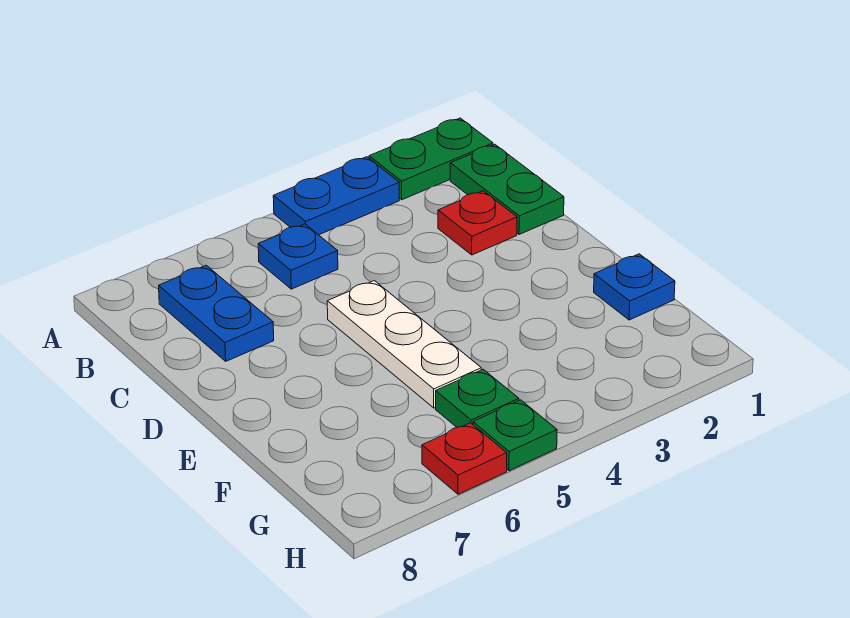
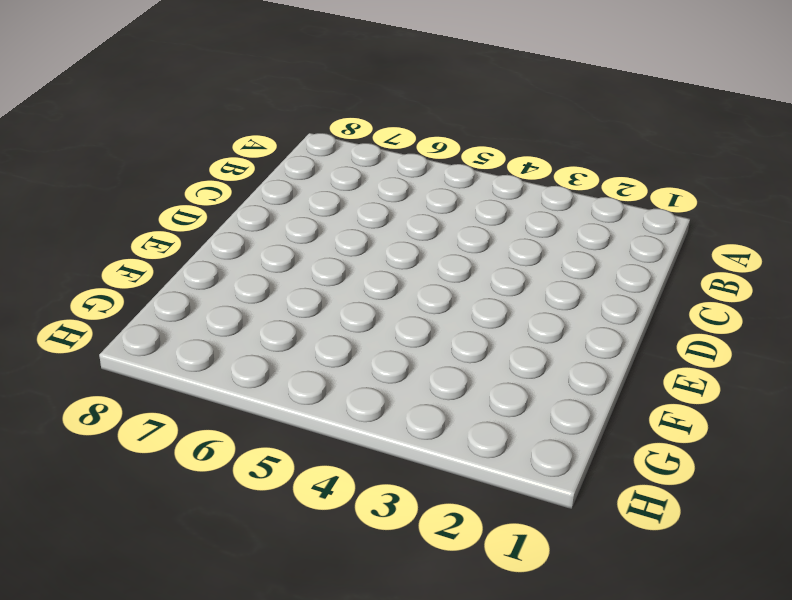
none -> green 1x2 plate [369,118,493,200]
none -> blue 1x2 plate [273,157,399,235]

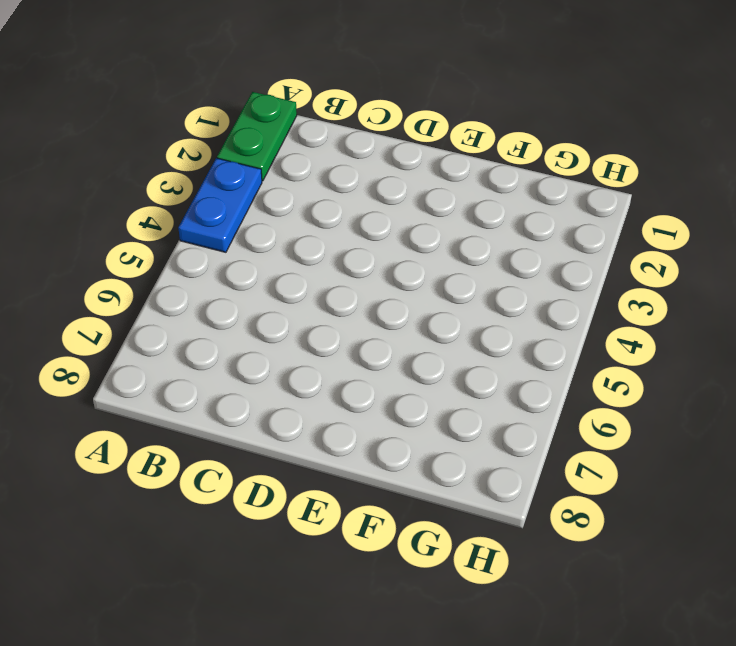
none -> green 1x2 plate [450,144,564,234]
none -> blue 1x1 plate [258,224,338,289]

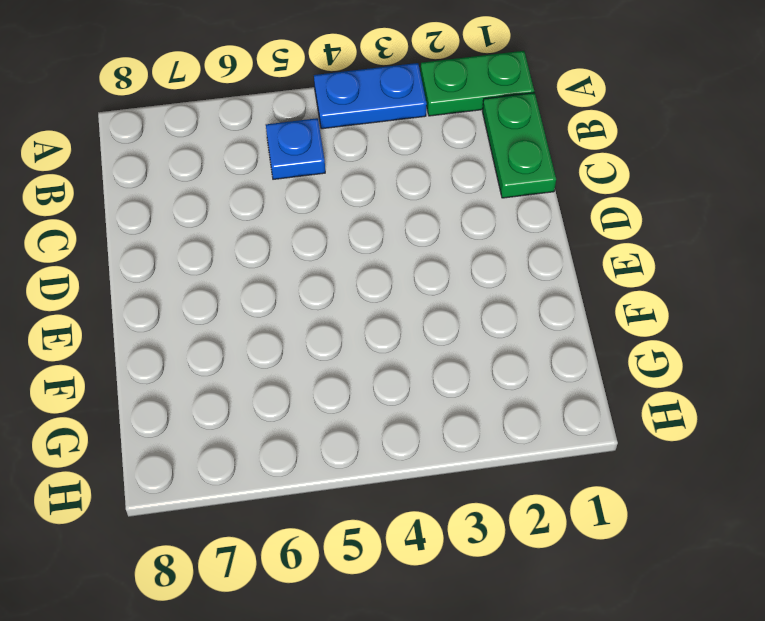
none -> blue 1x2 plate [159,265,274,361]
none -> red 1x1 plate [438,191,517,255]

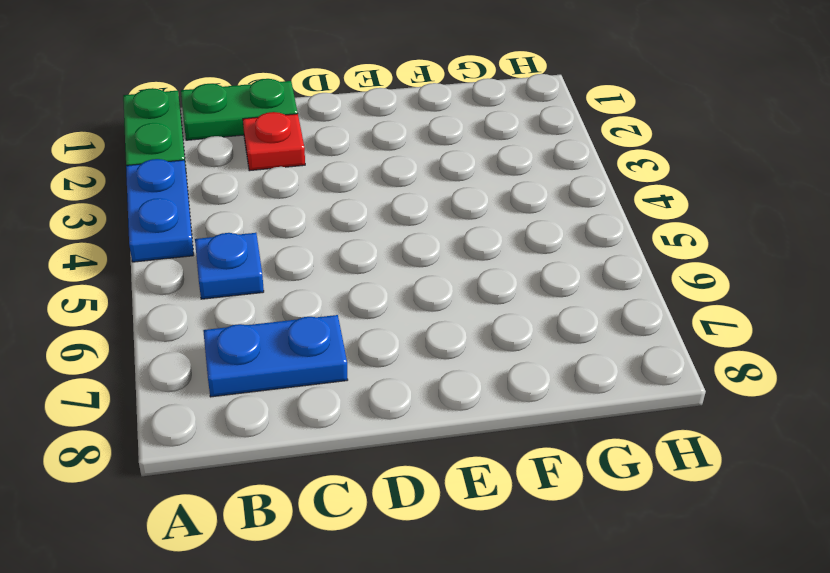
none -> white 1x3 plate [327,281,481,408]
none -> blue 1x1 plate [594,254,675,320]

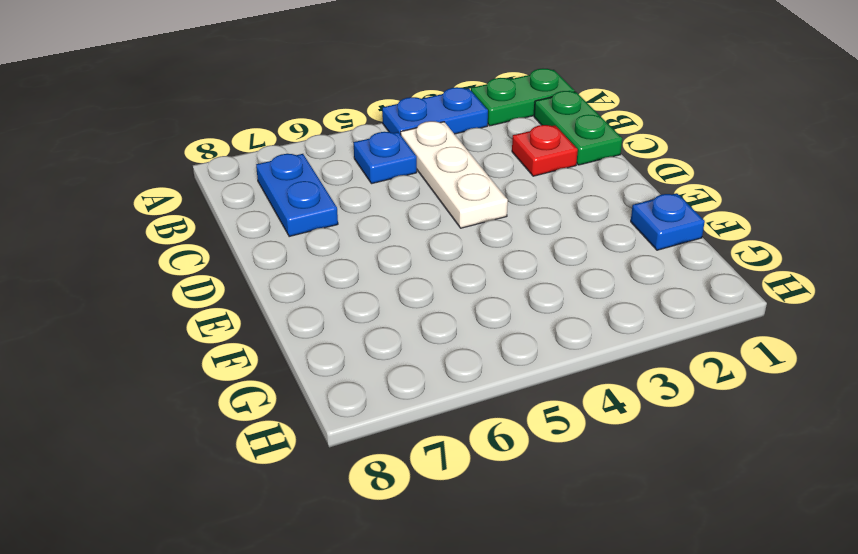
white 1x3 plate [401,121,508,228] -> white 1x3 plate moved to [327,281,481,408]
none -> green 1x1 plate [436,369,519,427]
none -> green 1x1 plate [473,400,557,471]

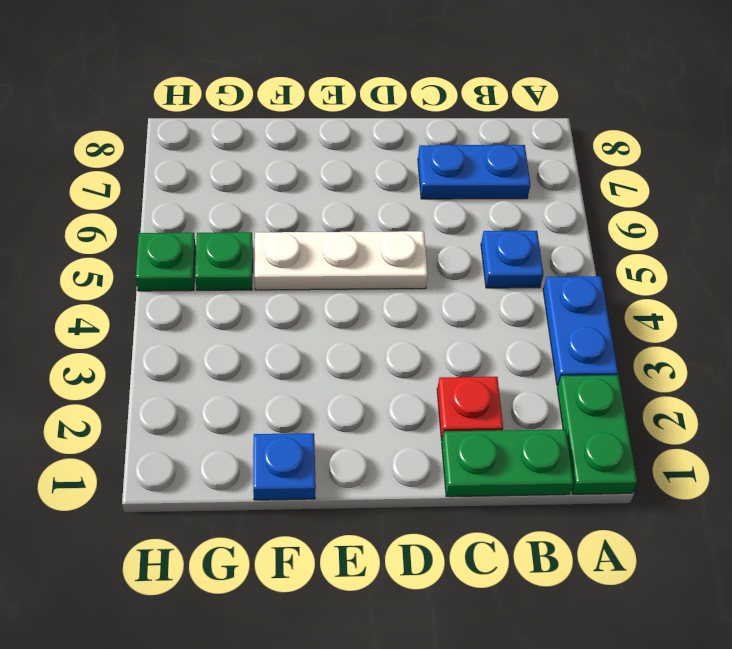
none -> red 1x1 plate [422,423,507,494]

